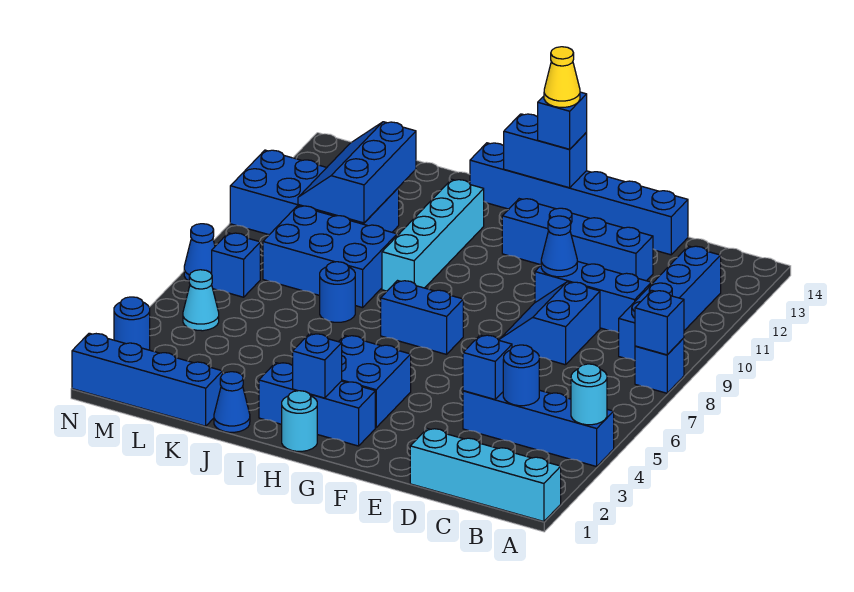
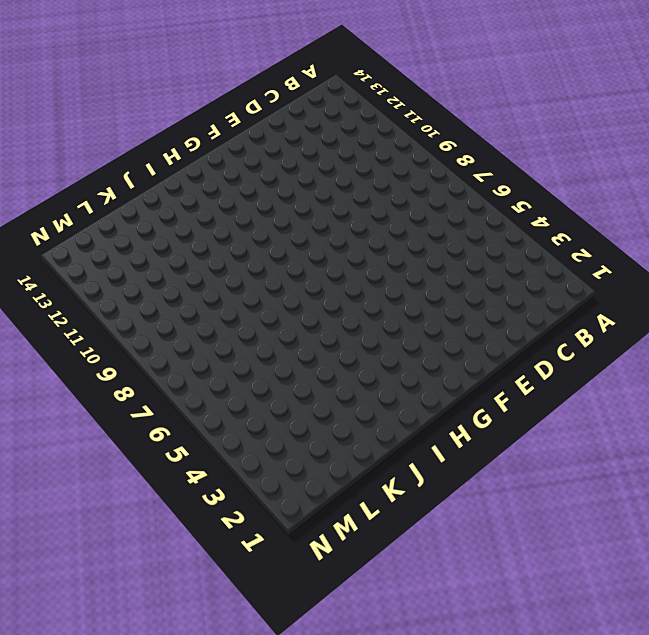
none -> cyan 1x4 brick [410,429,561,521]
none -> blue 1x4 brick [463,390,614,467]
none -> blue 1x1 brick [635,338,684,393]
none -> blue 1x4 brick [619,246,721,361]

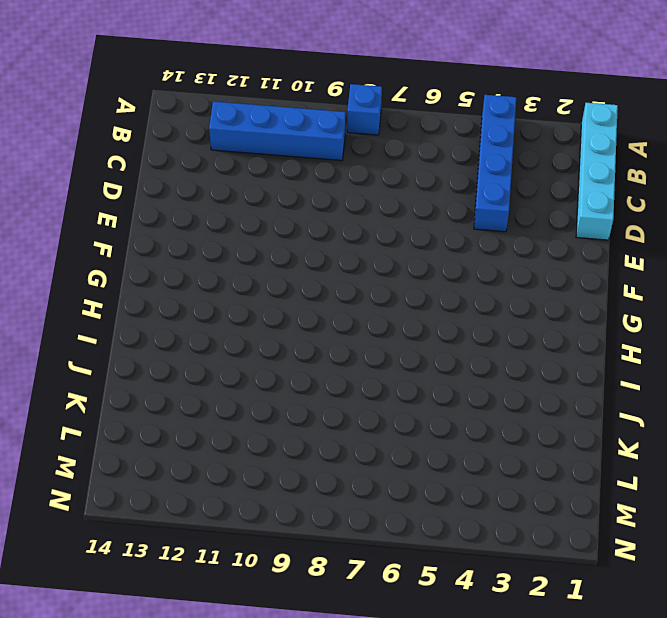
none -> blue 1x3 brick [535,261,651,333]
none -> blue 2x2 slope [500,282,600,365]
none -> blue 1x4 brick [502,199,653,281]
none -> blue 1x6 brick [470,143,688,255]

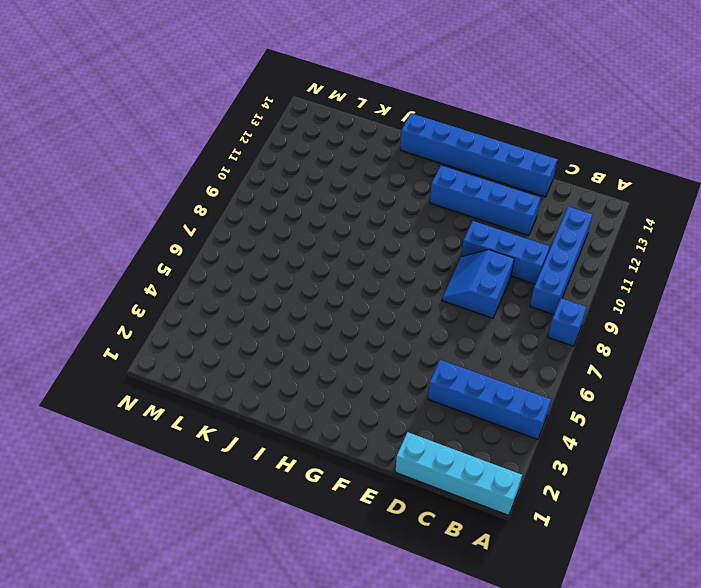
none -> blue 1x3 brick [259,363,375,446]
none -> blue 2x2 brick [339,336,411,428]
none -> blue 1x2 brick [381,281,463,354]
none -> cyan 1x1 round brick [282,391,317,451]

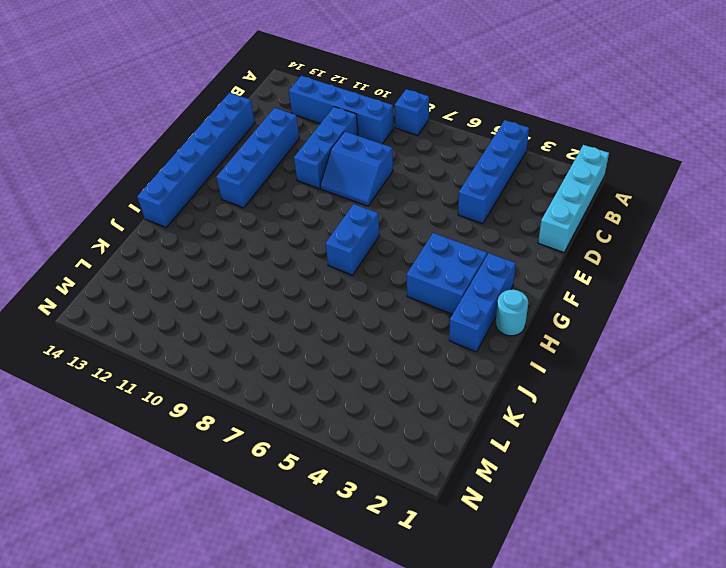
none -> cyan 1x4 brick [382,179,484,291]
none -> blue 1x1 cone [214,372,250,432]
none -> blue 1x1 round brick [320,262,355,322]
none -> blue 2x3 brick [263,206,397,308]

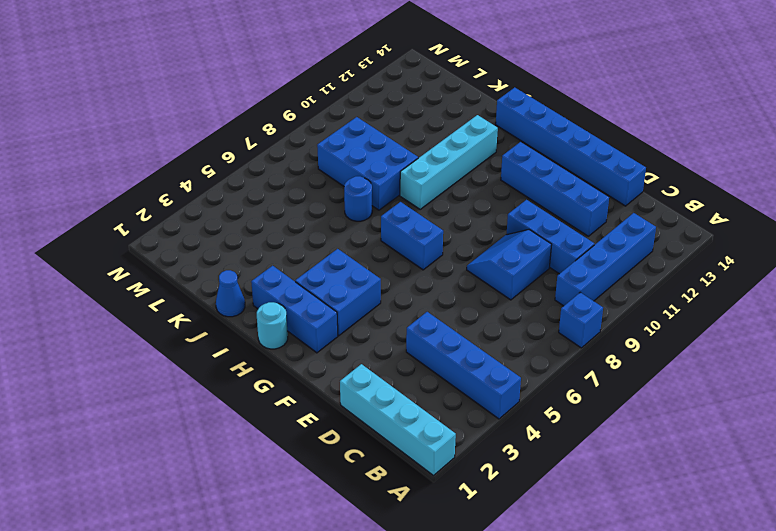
none -> blue 1x4 brick [72,333,223,426]
none -> blue 2x4 brick [230,150,399,235]
none -> cyan 1x1 cone [183,270,219,331]
none -> blue 1x1 brick [212,233,260,297]

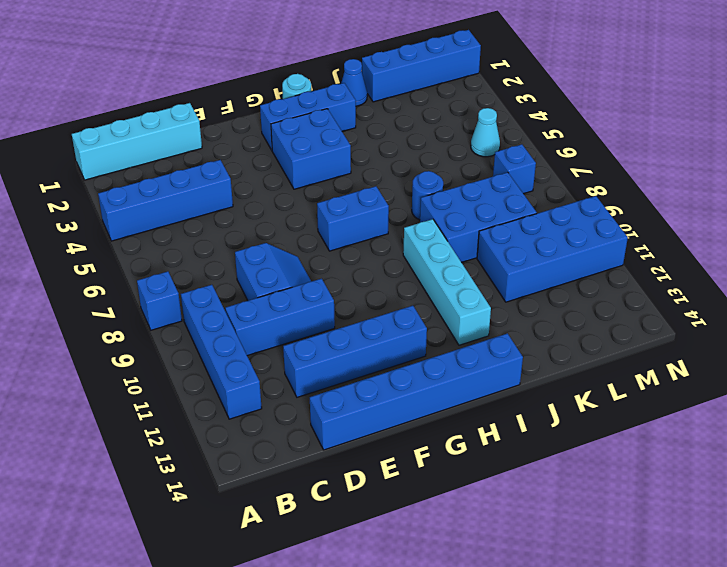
none -> blue 1x1 round brick [114,297,150,350]
none -> blue 1x1 cone [184,224,215,281]
none -> cyan 1x1 round brick [571,364,607,425]
none -> blue 1x1 brick [635,291,684,355]

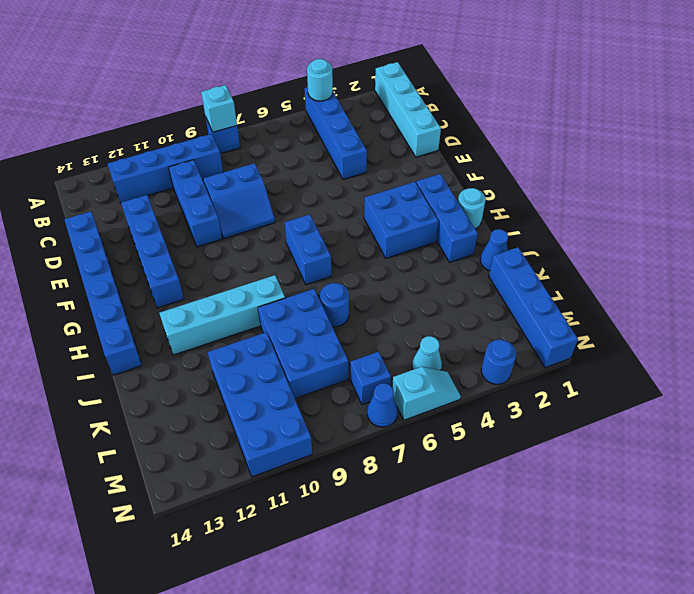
cyan 1x1 brick [201,85,237,132] -> blue 1x1 brick [635,291,684,355]
cyan 1x2 slope [392,367,461,420] -> none
none -> blue 1x1 round brick [503,345,539,406]
none -> blue 1x1 brick [463,335,512,400]
none -> blue 1x1 cone [541,216,577,277]
none -> blue 1x2 brick [504,114,587,188]

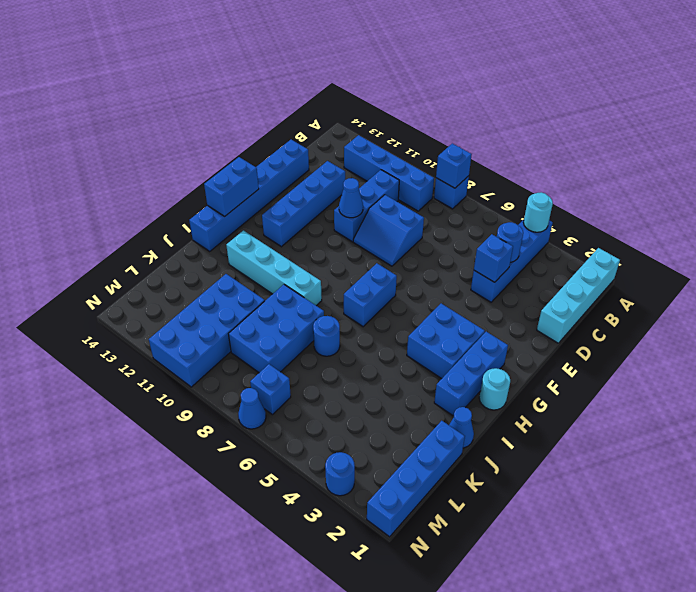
none -> cyan 1x1 cone [183,270,219,331]
none -> blue 1x1 brick [293,334,342,398]
none -> blue 2x3 slope [298,122,416,223]
none -> blue 1x1 brick [538,92,587,149]

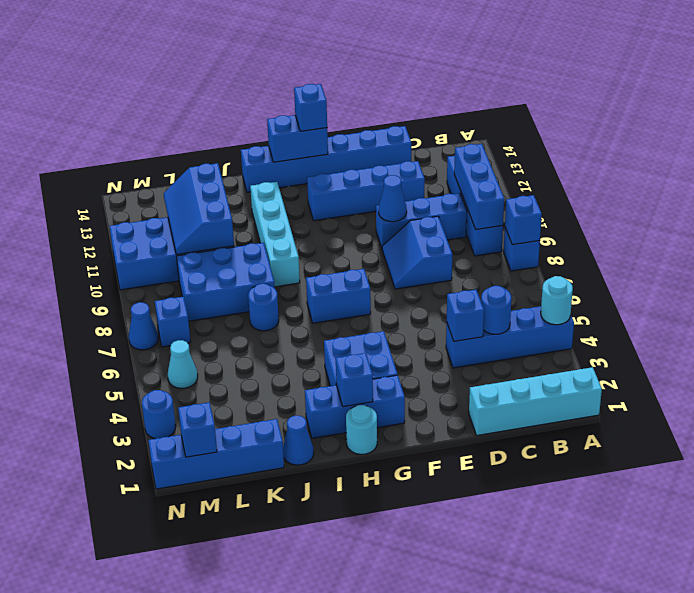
blue 1x3 brick [454,144,504,230] -> none
blue 1x1 brick [178,402,217,457] -> none
none -> yellow 1x1 cone [544,47,580,107]

